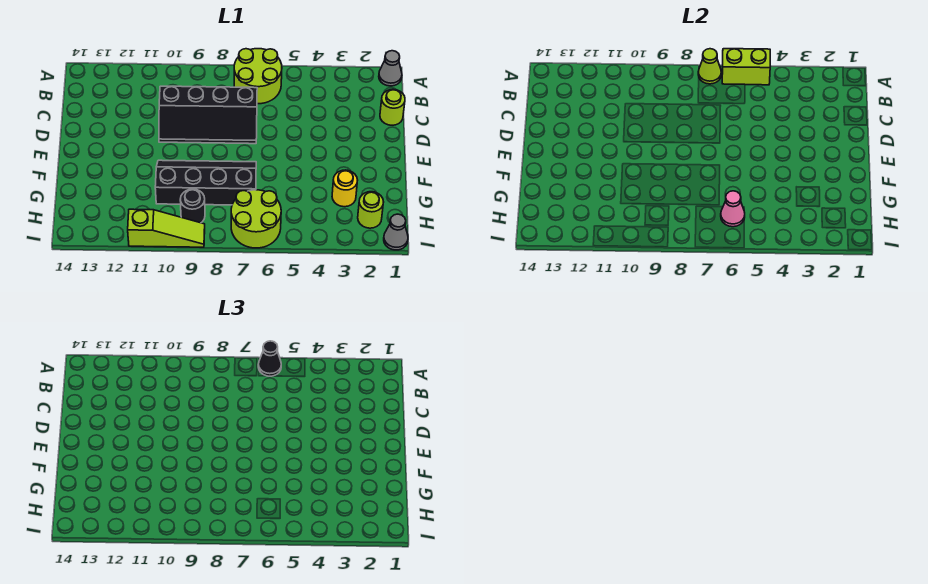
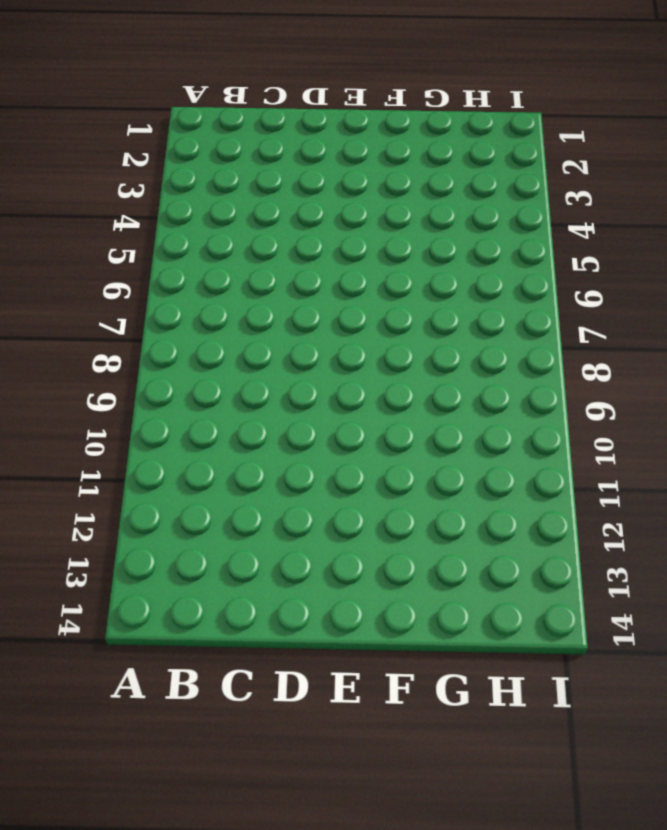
none -> grey 1x1 cone [379,51,402,86]
none -> lime 2x2 round brick [234,49,282,104]
none -> lime 1x1 round brick [380,89,405,125]

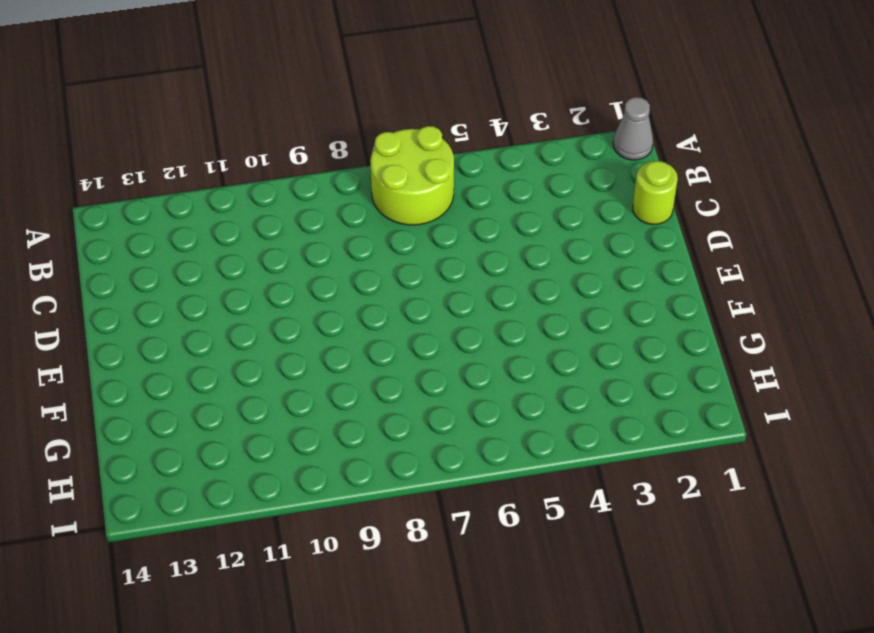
none -> black 2x4 slope [159,86,257,144]
none -> black 2x4 slope [155,160,256,205]
none -> yellow 1x1 round brick [332,170,358,207]

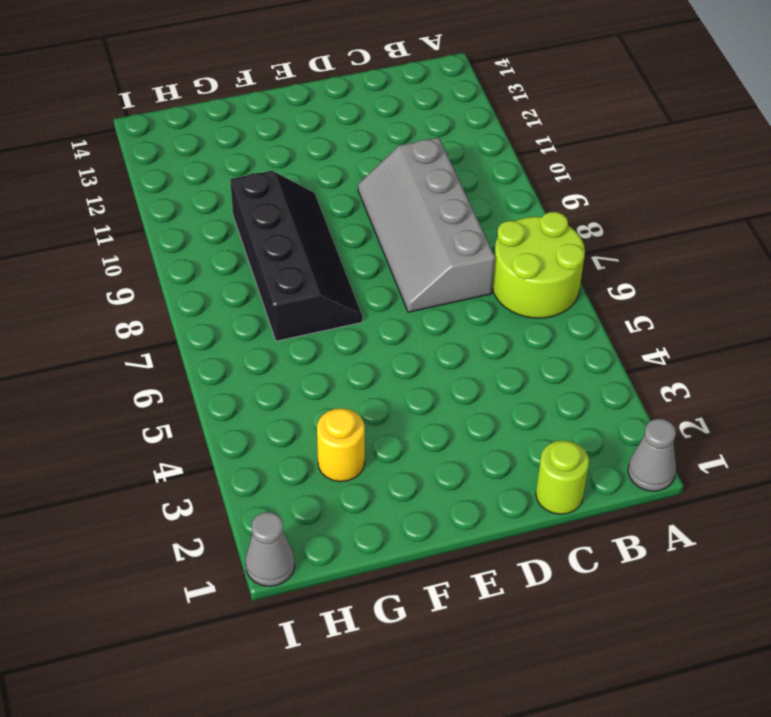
grey 2x4 slope [358,138,495,312] -> black 2x4 slope [159,86,257,144]
none -> lime 1x1 round brick [358,192,383,228]
none -> lime 2x2 round brick [231,190,281,248]
none -> black 1x1 round brick [180,189,205,223]

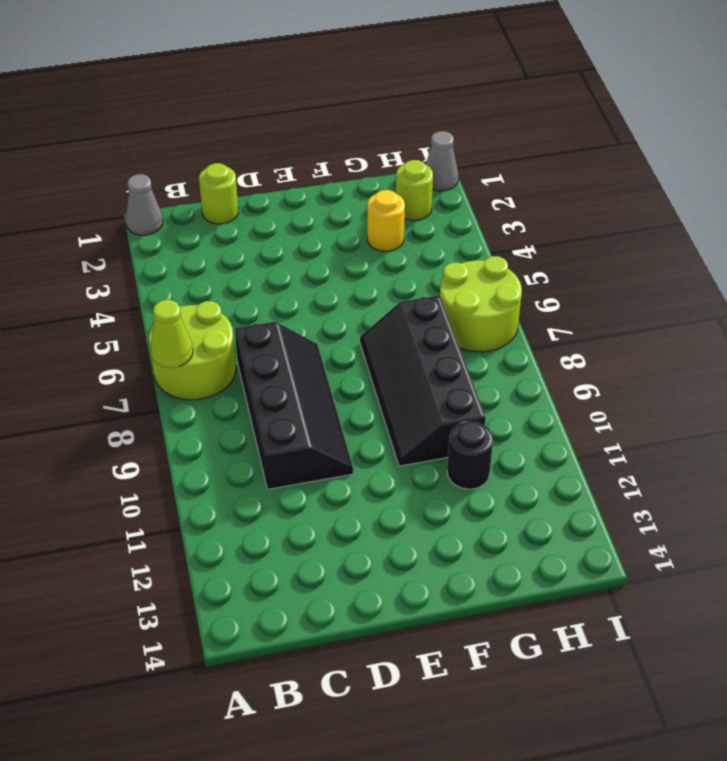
black 1x1 round brick [447,421,493,489] -> black 1x1 round brick moved to [180,189,205,223]
none -> lime 1x3 slope [128,209,205,247]
none -> lime 1x2 brick [722,49,770,85]
none -> pink 1x1 cone [721,191,745,227]

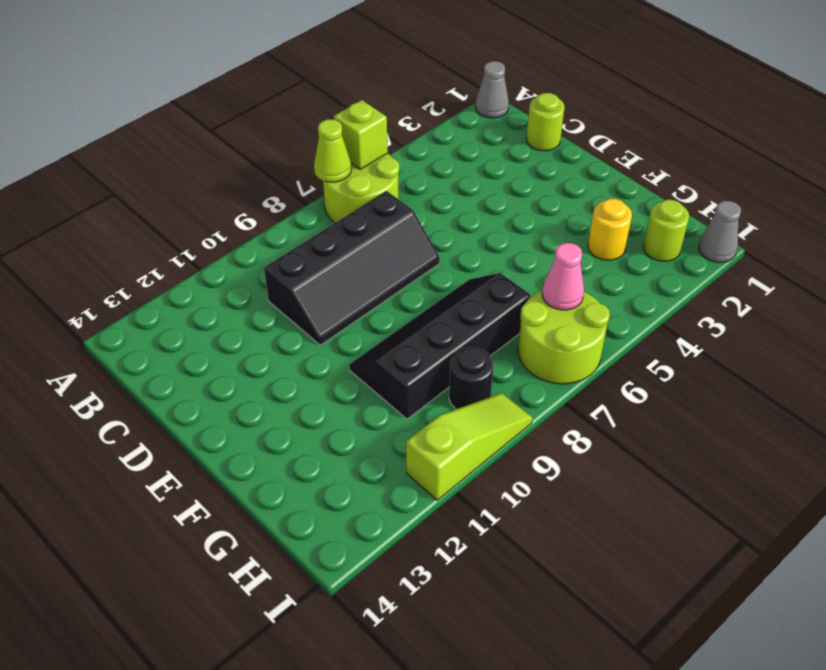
lime 1x1 brick [334,100,388,169] -> lime 1x2 brick [722,49,770,85]
none -> black 1x1 cone [258,341,281,376]

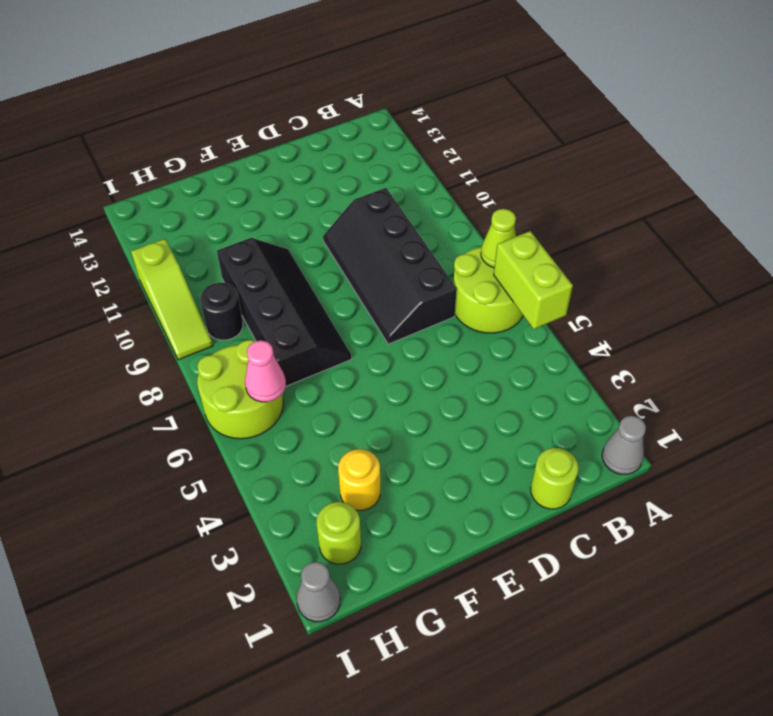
none -> black 1x1 cone [258,341,281,376]

